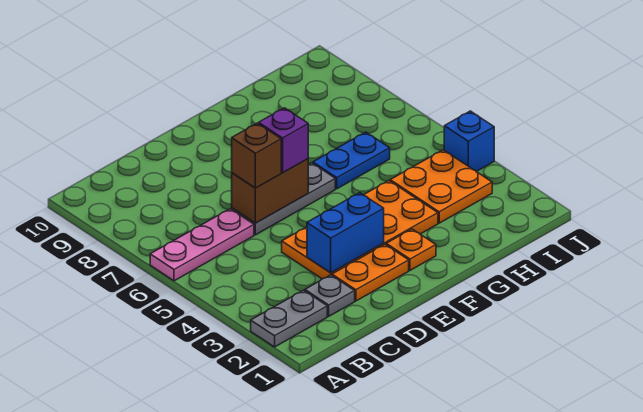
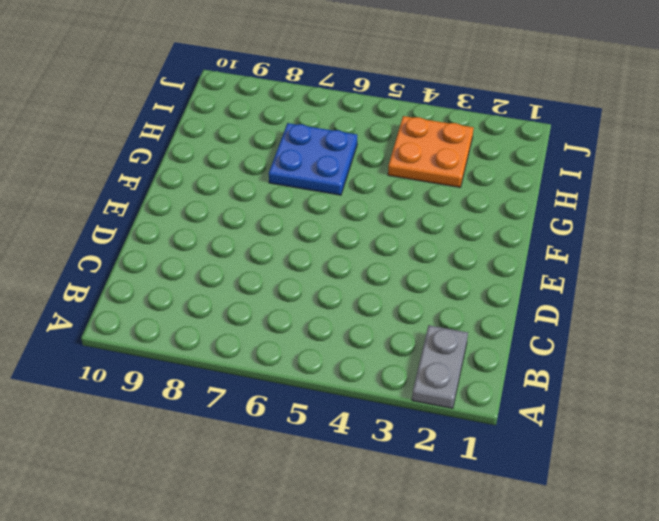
blue 2x2 plate [269,123,357,195] -> blue 1x2 plate [313,132,390,189]
none -> pink 1x3 plate [150,209,254,281]
none -> grey 1x1 plate [305,275,355,316]
none -> orange 1x2 plate [332,244,409,301]

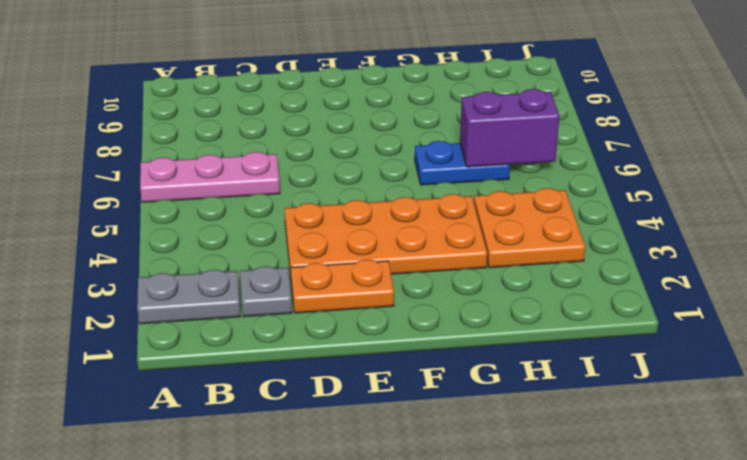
purple 1x2 brick [460,89,559,167] -> none
none -> grey 1x3 plate [232,163,335,235]
none -> orange 1x1 plate [386,229,436,270]
none -> blue 1x1 brick [444,111,494,172]

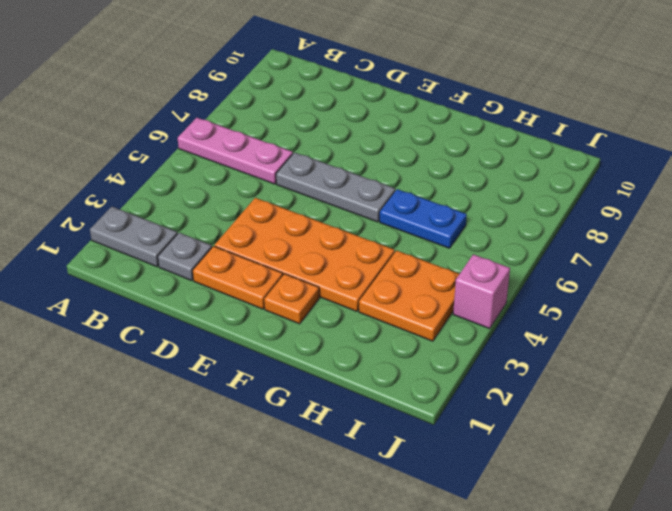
pink 1x1 brick [453,254,510,329] -> blue 1x1 brick [444,111,494,172]
none -> blue 1x2 brick [307,193,384,273]
none -> brown 1x2 brick [232,159,308,223]
none -> brown 1x1 brick [232,123,281,188]

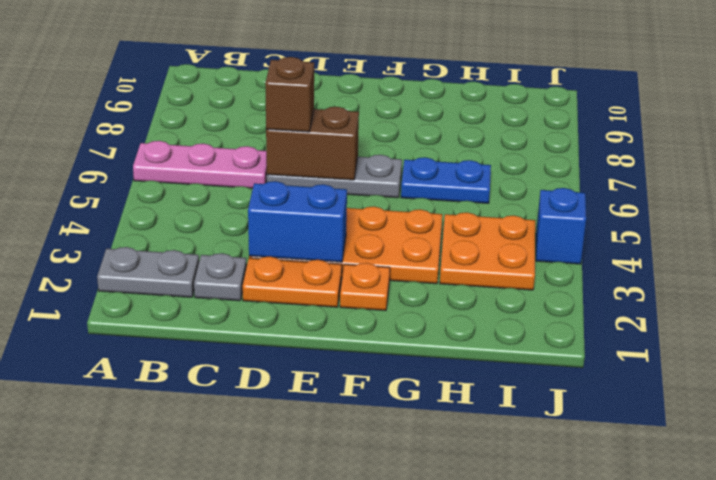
none -> purple 1x1 brick [259,108,308,173]

